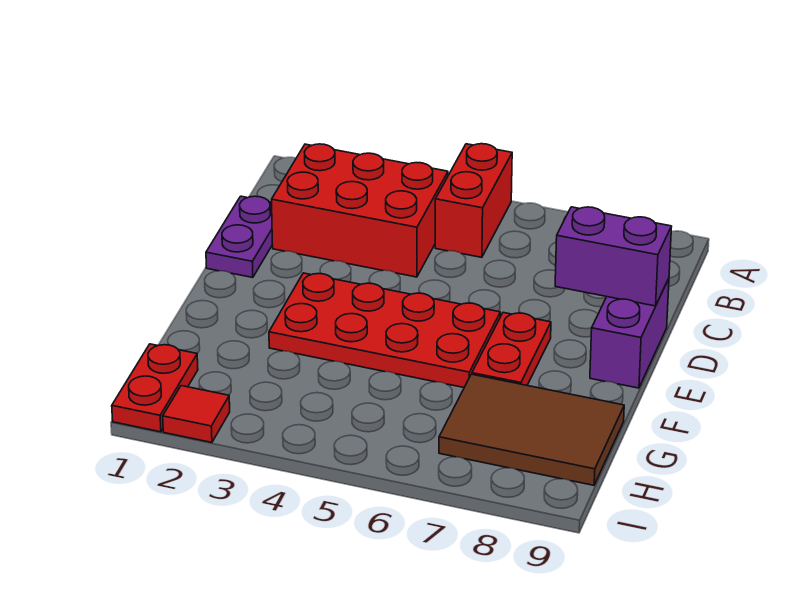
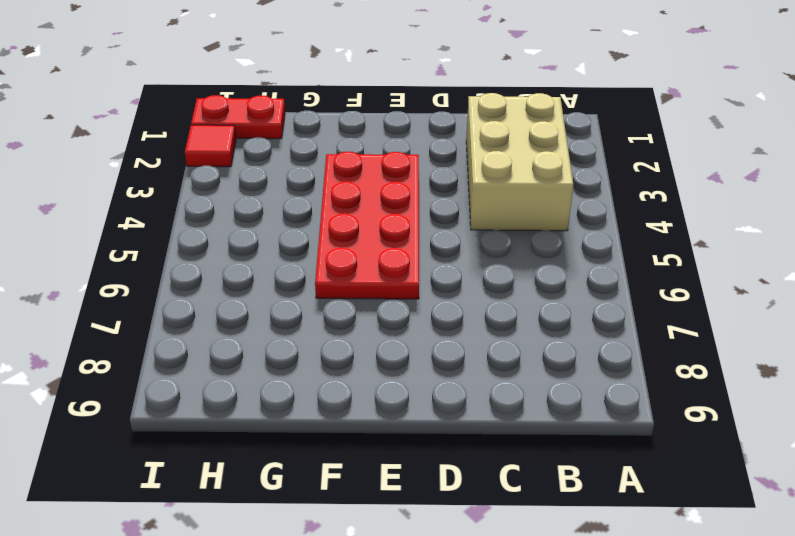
tan 2x3 brick [466,93,573,231] -> red 2x3 brick [272,144,448,277]
none -> red 1x2 brick [435,144,512,257]
none -> purple 1x2 plate [206,196,272,278]

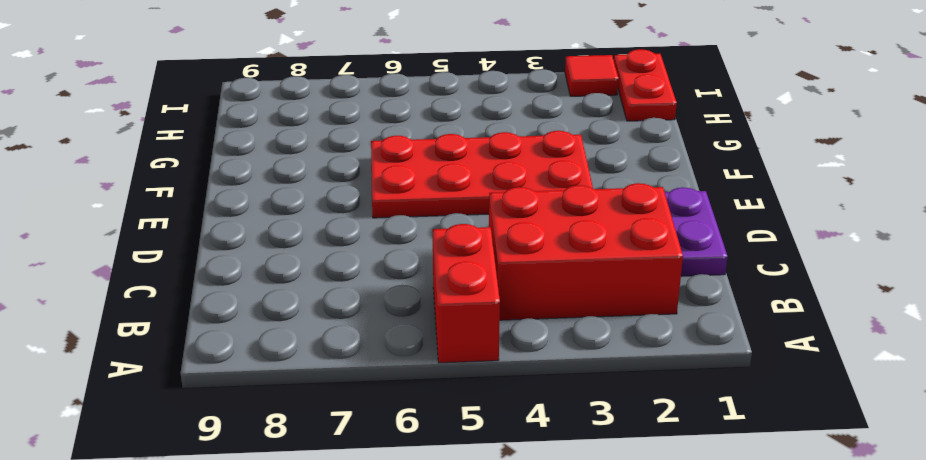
none -> purple 1x2 brick [590,279,669,388]
none -> red 1x2 plate [472,313,551,385]

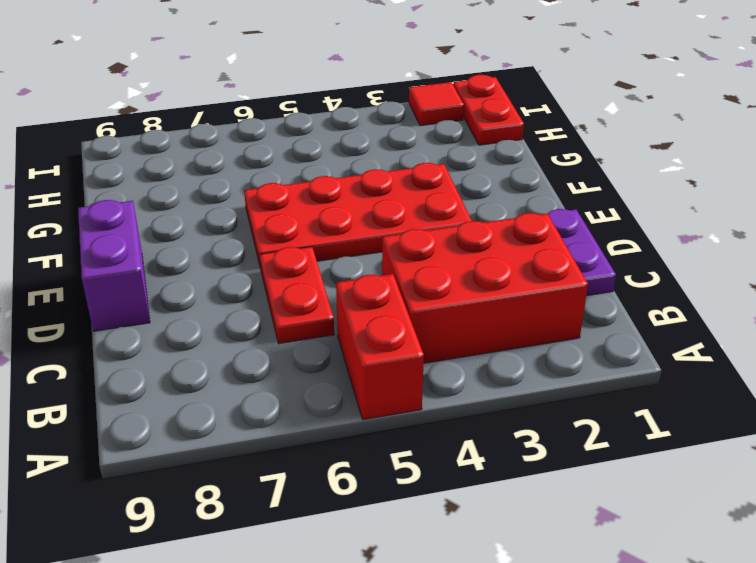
red 1x2 plate [260,247,334,343] -> red 1x2 plate moved to [472,313,551,385]
none -> brown 2x3 tile [439,374,624,485]
none -> purple 1x2 brick [555,207,672,306]

